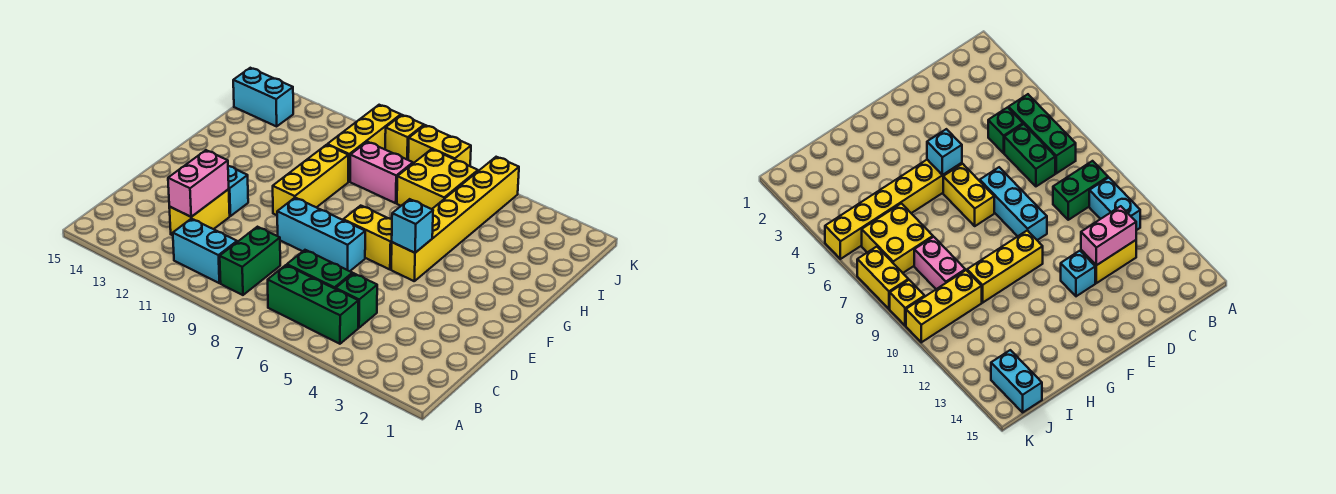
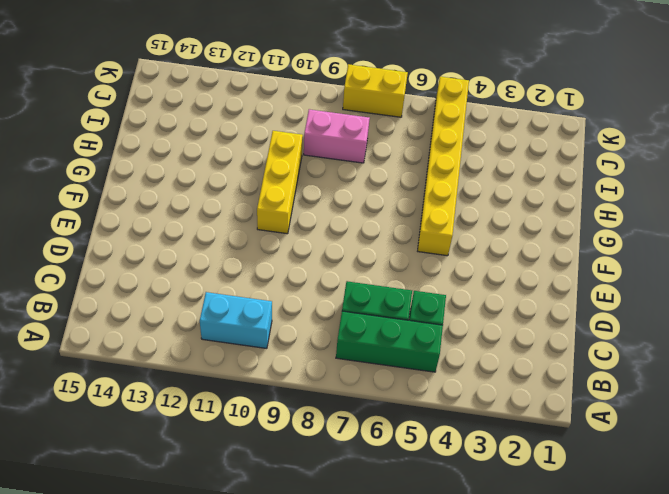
none -> green 1x2 brick [220,227,280,295]
none -> yellow 1x2 brick [169,189,230,235]
none -> cyan 1x3 brick [277,198,365,271]

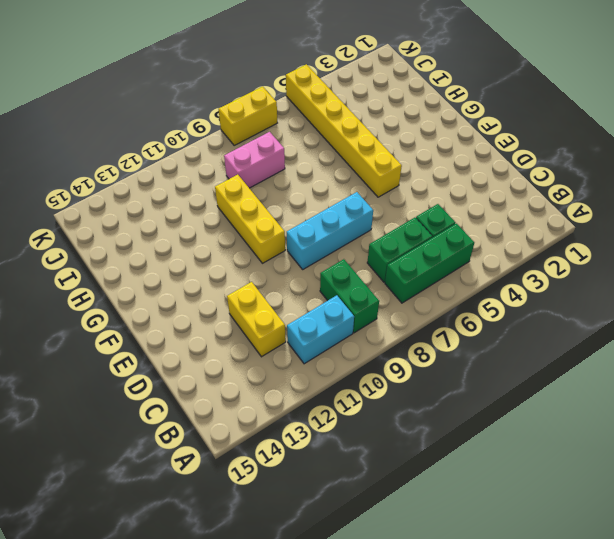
none -> cyan 1x1 brick [228,166,248,216]
none -> yellow 1x2 brick [343,206,392,269]
none -> yellow 2x2 brick [397,149,478,209]

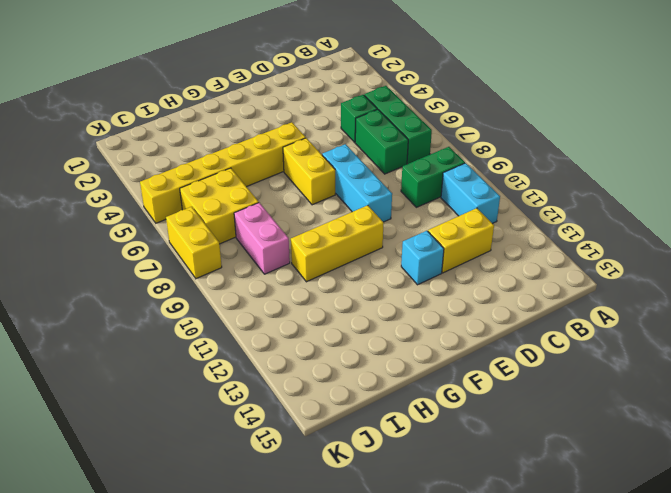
none -> yellow 1x3 brick [327,105,401,182]
none -> cyan 1x2 brick [233,68,293,126]
none -> yellow 1x1 brick [385,115,424,160]

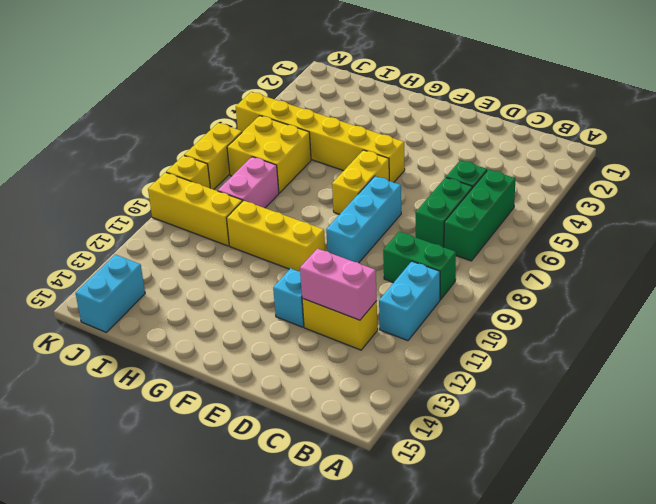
none -> cyan 1x1 brick [392,199,433,253]

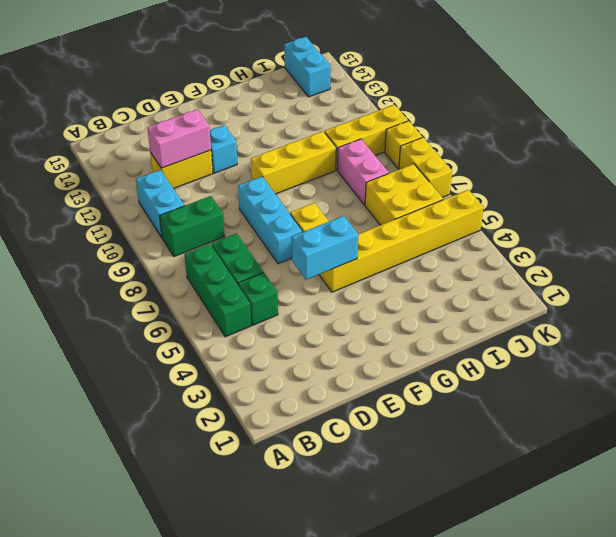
cyan 1x2 brick [292,216,358,280] -> cyan 1x1 brick [392,199,433,253]

